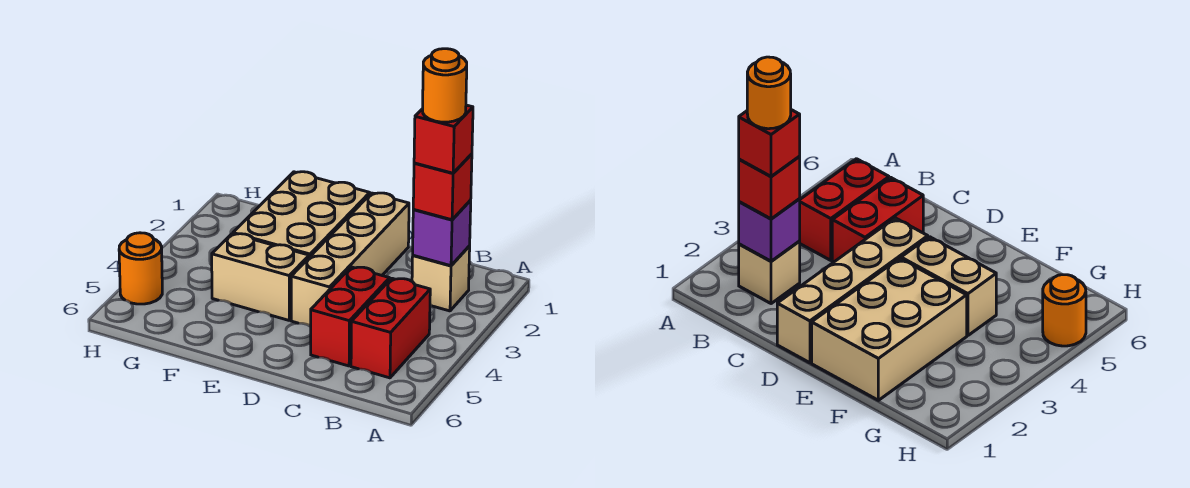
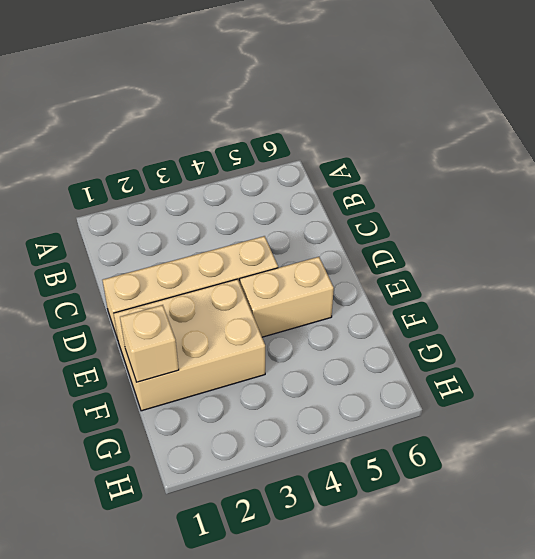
tan 1x2 brick [240,257,334,337] -> tan 1x2 brick turned to [212,234,309,320]
tan 1x1 brick [120,305,179,382] -> tan 1x1 brick moved to [412,246,470,311]
none -> red 1x2 brick [351,278,430,378]
none -> red 1x2 brick [311,267,390,366]

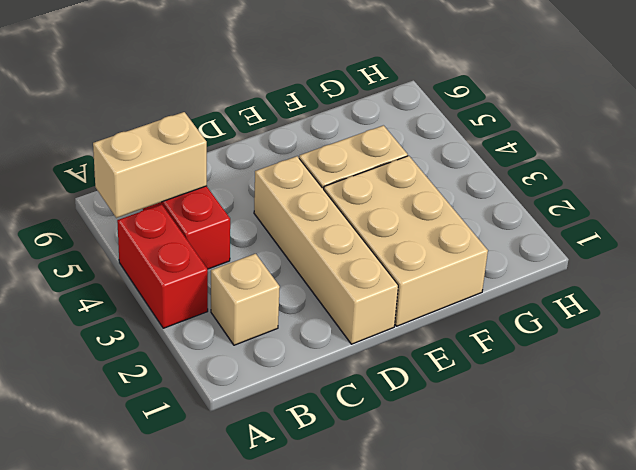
red 1x2 brick [117,204,208,328] -> red 1x2 brick moved to [311,267,390,366]
tan 1x2 brick [93,112,207,218] -> none
none -> orange 1x1 round brick [119,233,162,304]
none -> purple 1x1 brick [413,201,471,266]

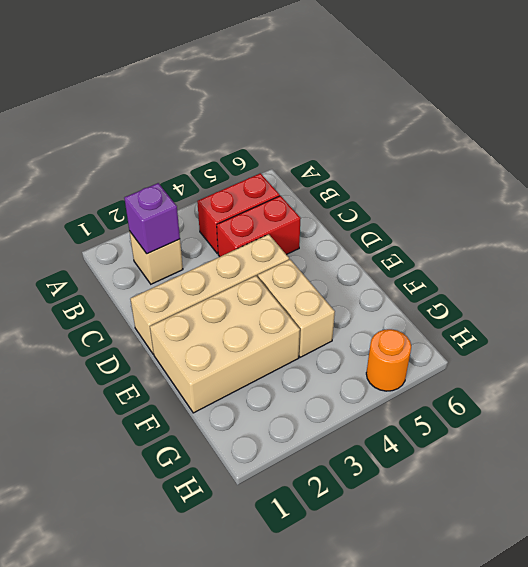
none -> red 1x1 brick [413,154,472,220]
none -> red 1x1 brick [414,105,473,173]

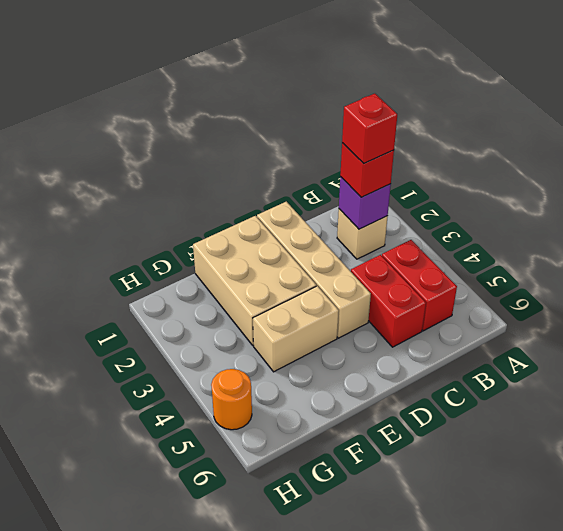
none -> orange 1x1 round brick [422,49,467,122]

